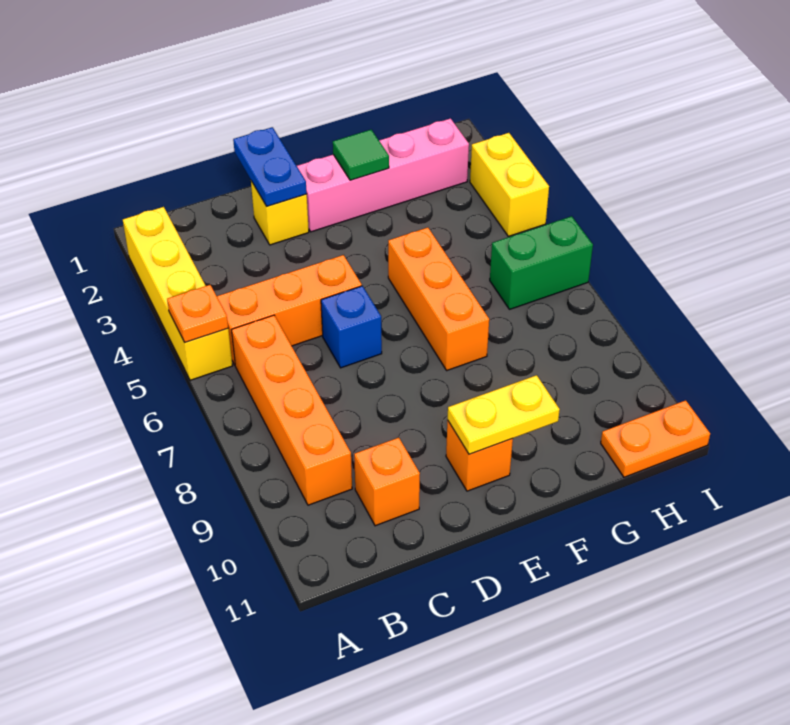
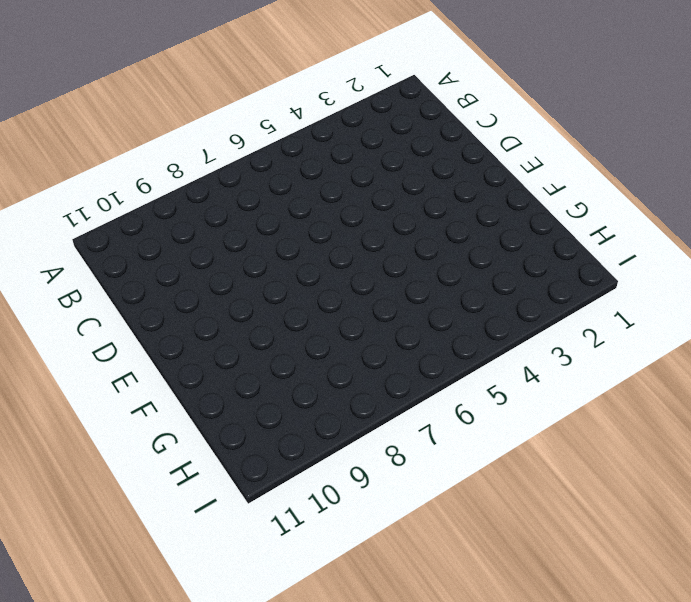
none -> yellow 1x4 brick [123,207,233,380]
none -> orange 1x3 brick [217,255,362,365]
none -> orange 1x4 brick [232,315,352,505]

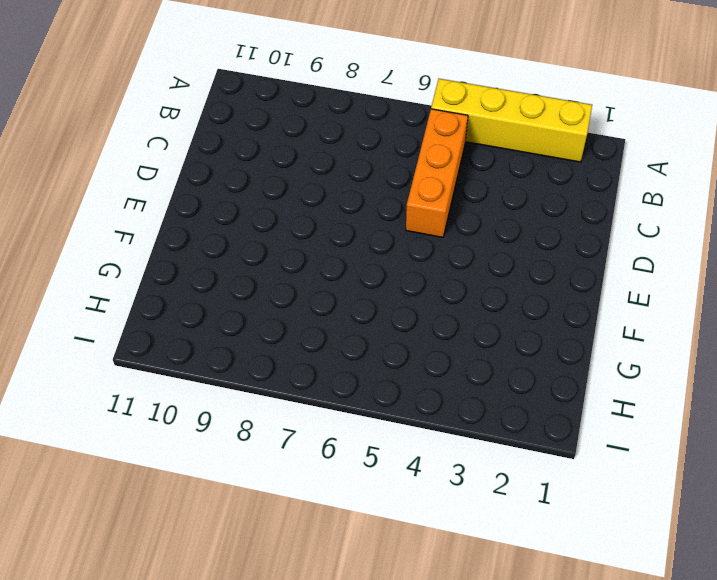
none -> orange 1x4 brick [232,315,352,505]
none -> orange 1x1 brick [354,438,420,526]
none -> yellow 1x1 brick [251,181,309,245]

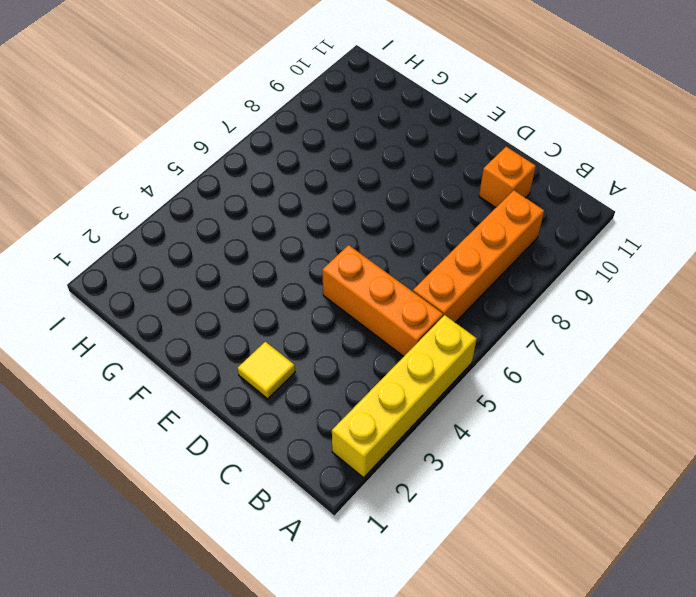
yellow 1x1 tile [238,342,295,399] -> yellow 1x1 brick [251,181,309,245]
none -> blue 1x1 brick [321,286,382,368]
none -> pink 1x4 brick [297,118,469,232]
none -> orange 1x1 brick [446,420,513,491]

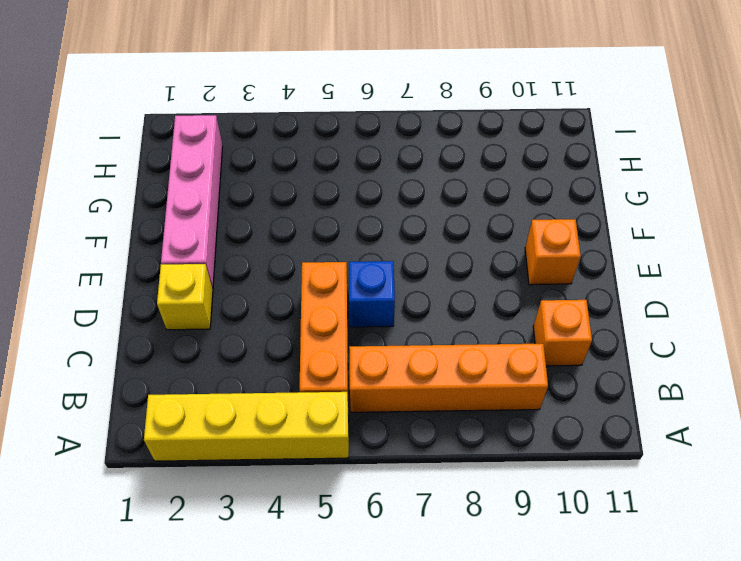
none -> orange 1x3 brick [388,227,489,370]
none -> green 1x2 brick [490,216,593,309]
none -> orange 1x2 plate [601,400,710,477]

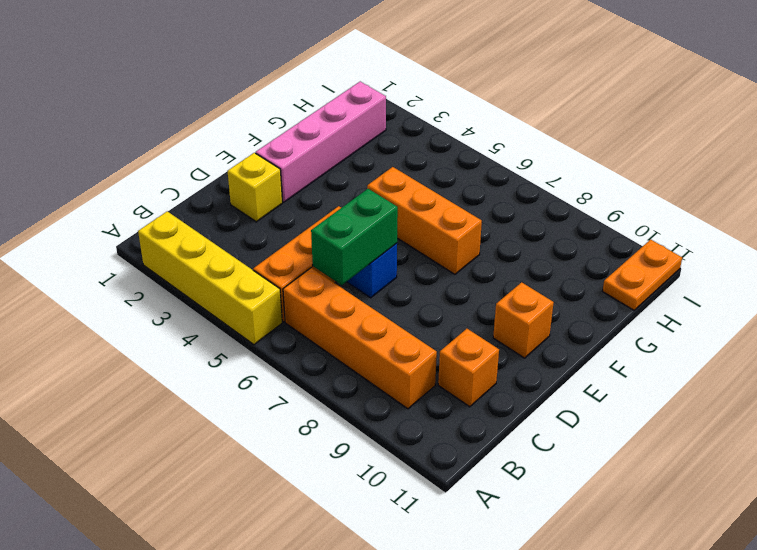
green 1x2 brick [311,189,398,285] -> green 1x2 brick moved to [490,216,593,309]
none -> yellow 1x2 brick [470,133,549,236]
none -> orange 1x1 plate [167,285,228,342]
none -> blue 1x2 plate [233,127,307,206]

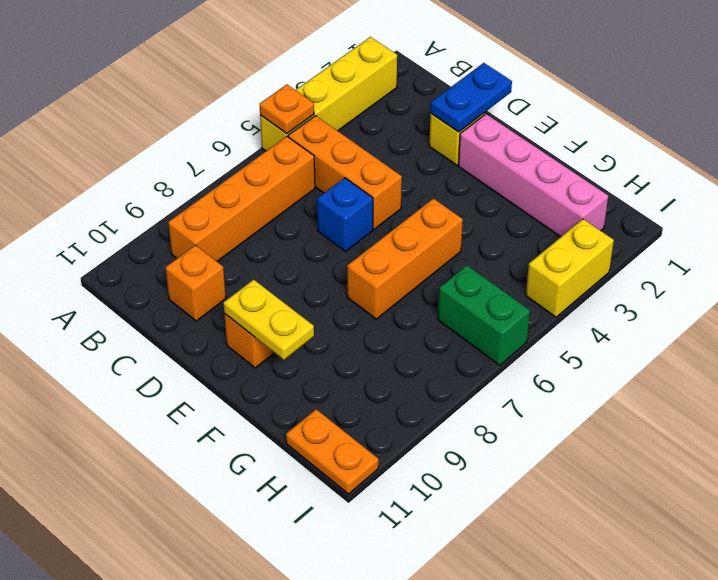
none -> green 1x1 tile [333,130,389,180]

